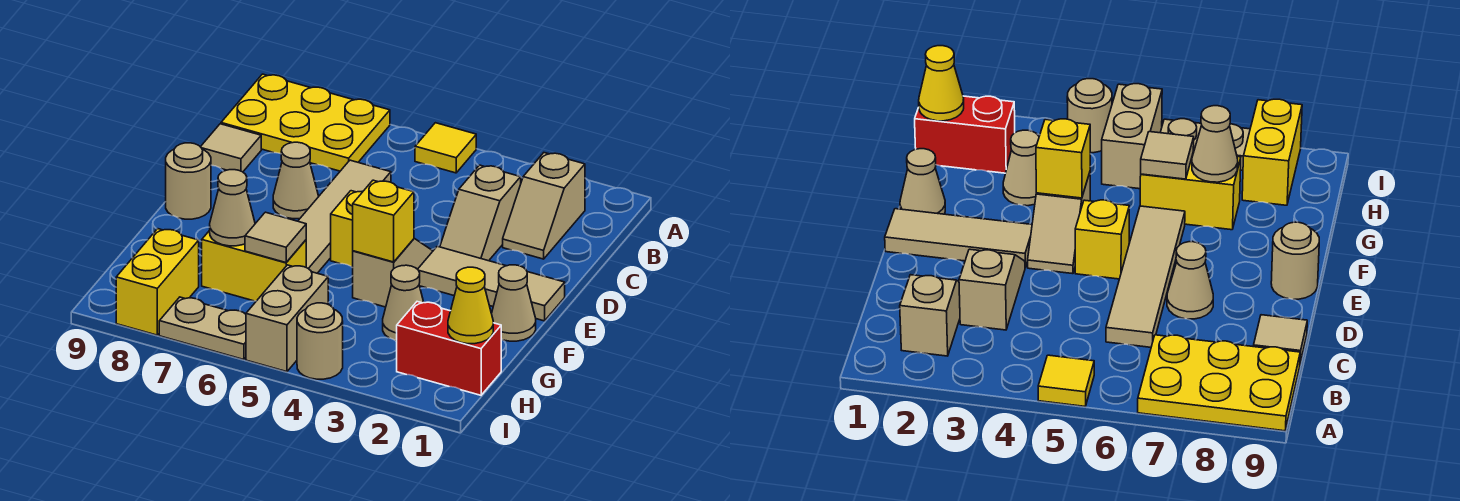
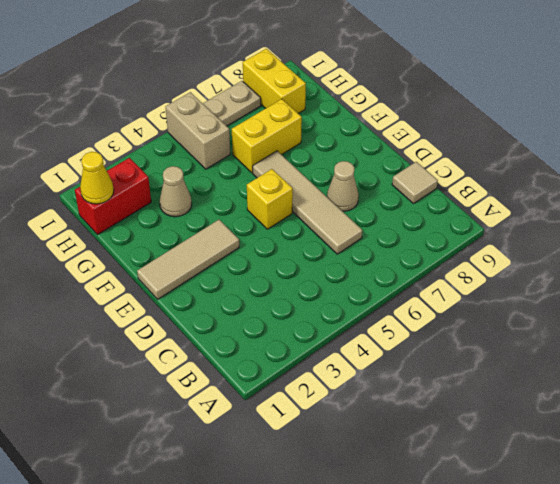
none -> yellow 1x1 tile [415,123,476,173]
none -> yellow 2x3 plate [221,74,390,171]
none -> tan 1x2 slope [503,153,585,259]

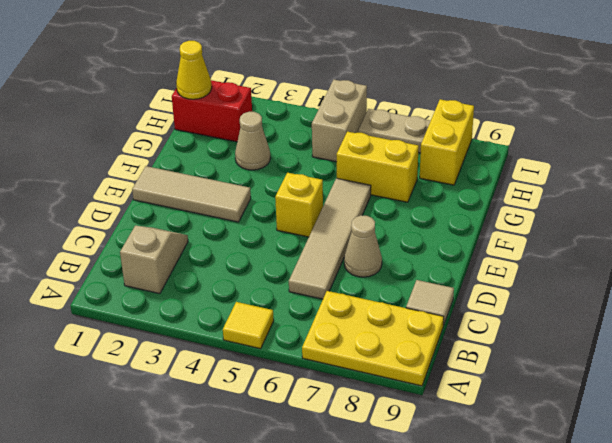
none -> tan 1x2 slope [440,165,521,261]
none -> tan 1x2 slope [353,238,433,307]
none -> tan 1x1 round brick [166,143,211,219]

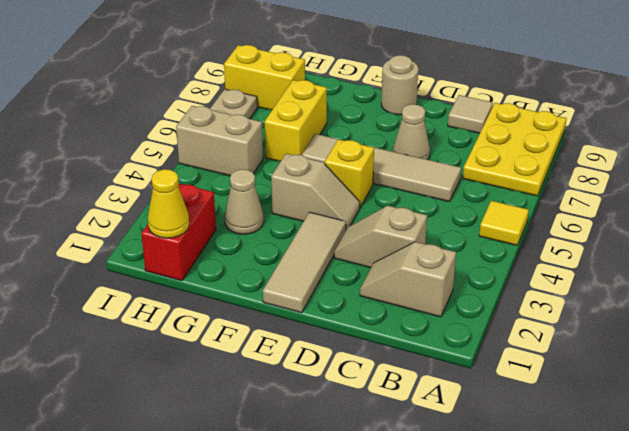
none -> tan 1x1 cone [492,265,536,341]
none -> tan 1x1 round brick [297,303,343,379]
none -> yellow 1x1 brick [353,180,414,262]

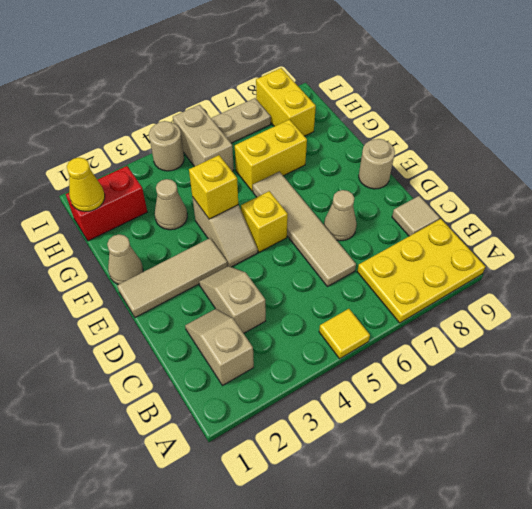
none -> tan 1x1 tile [245,212,306,263]
none -> tan 1x1 cone [210,170,255,246]

